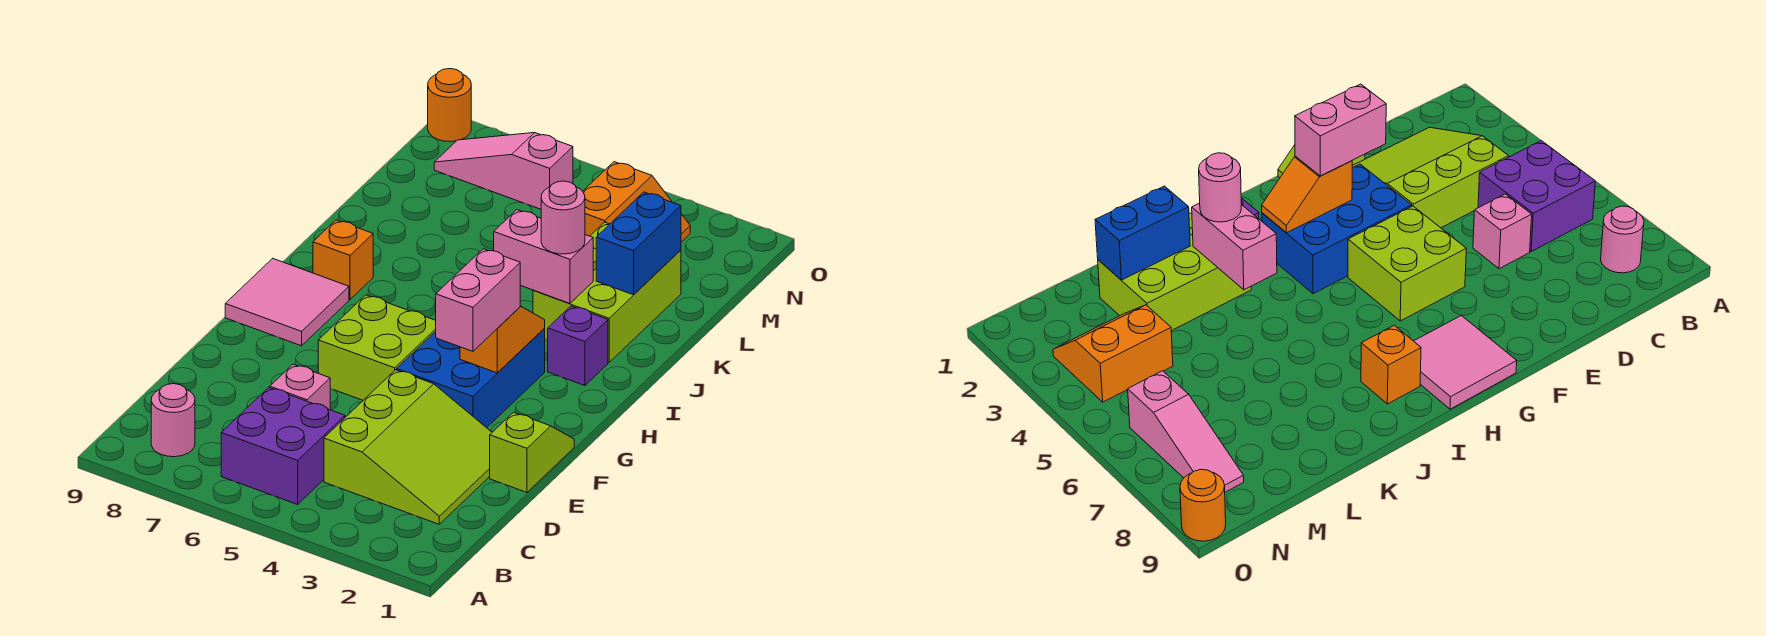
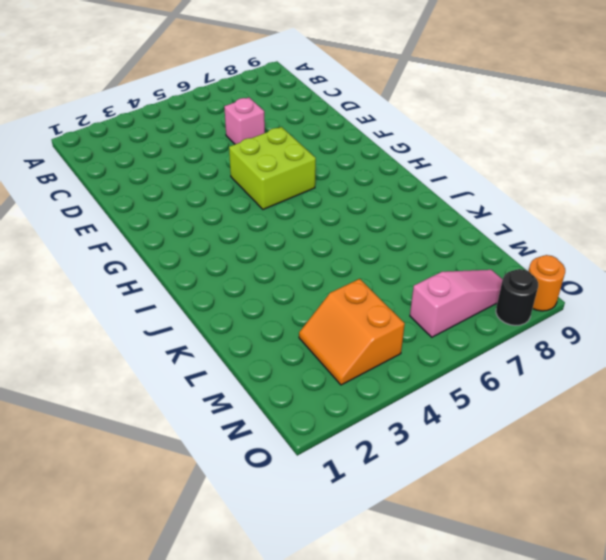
black 1x1 round brick [496,269,538,326] -> none
none -> purple 2x2 brick [221,387,345,504]
none -> pink 1x1 round brick [151,384,195,457]
none -> lime 3x3 slope [324,370,492,524]

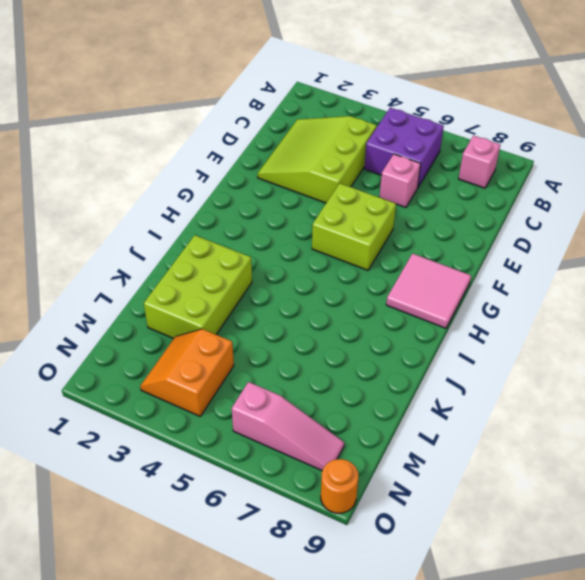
pink 1x1 brick [459,136,500,188] -> pink 1x1 round brick [151,384,195,457]
none -> lime 1x2 slope [490,412,574,492]
none -> blue 2x3 brick [397,329,545,428]
none -> purple 1x1 brick [548,306,608,386]

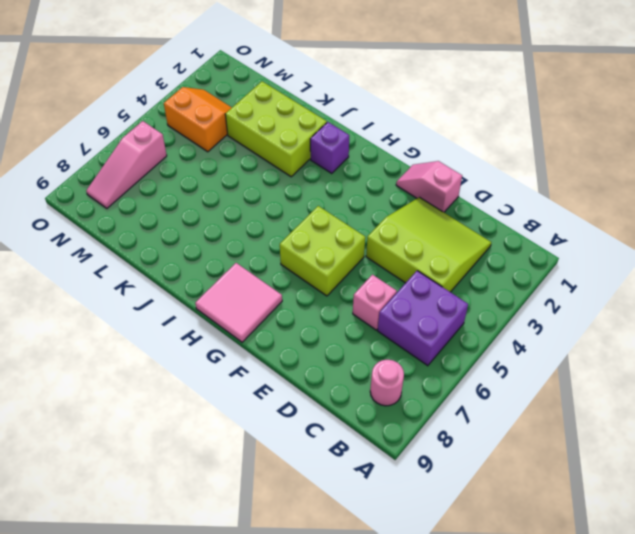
pink 1x2 slope [396,161,462,212] -> lime 1x2 slope [490,412,574,492]
none -> blue 2x3 brick [397,329,545,428]
none -> orange 1x1 brick [313,220,373,299]
none -> orange 1x1 round brick [428,69,471,142]

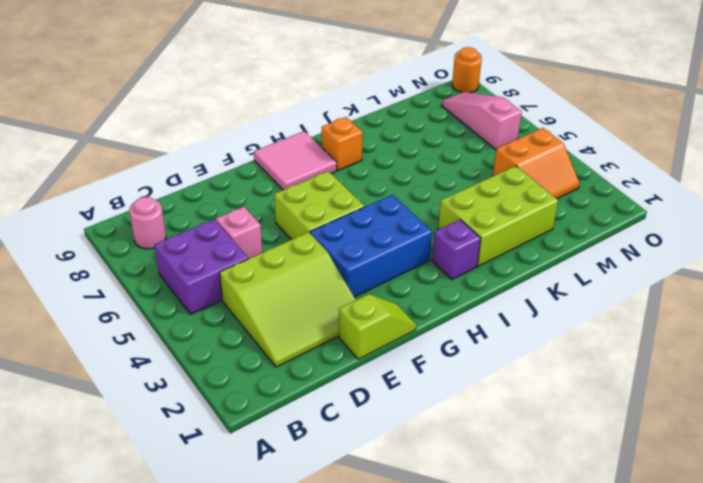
none -> orange 1x2 slope [460,306,545,373]
none -> pink 1x2 brick [494,210,593,303]
none -> blue 1x2 brick [596,192,681,295]

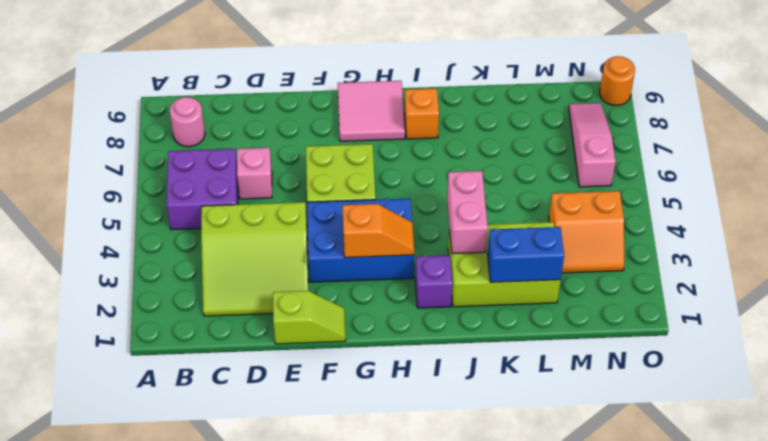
none -> pink 1x2 brick [436,249,520,351]
none -> pink 1x1 round brick [541,181,585,254]

